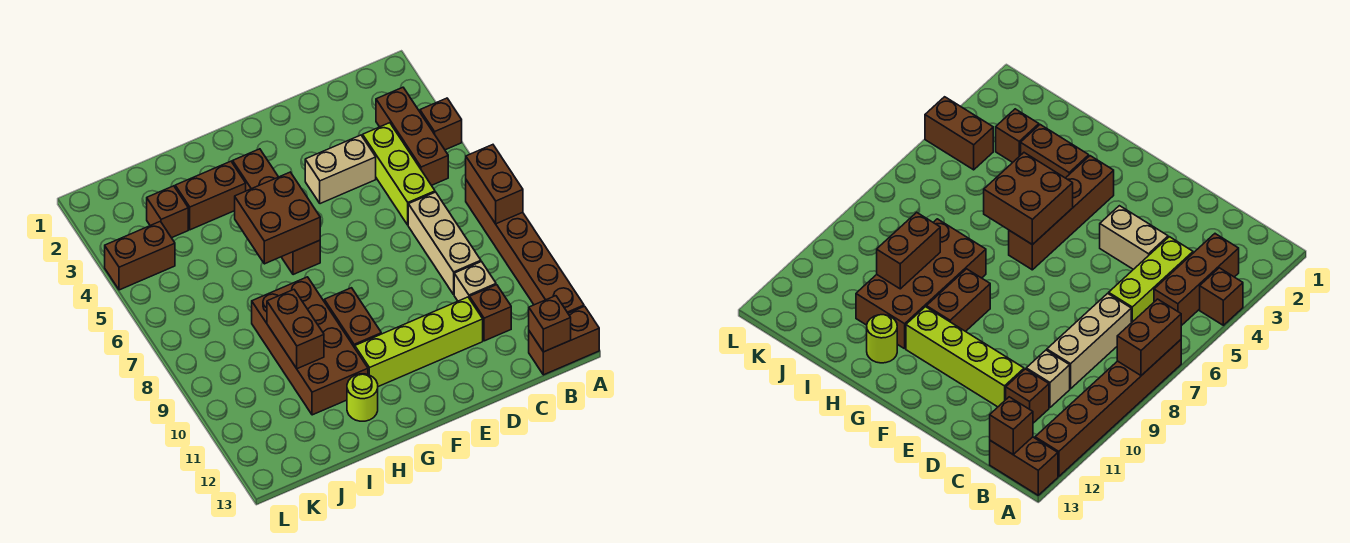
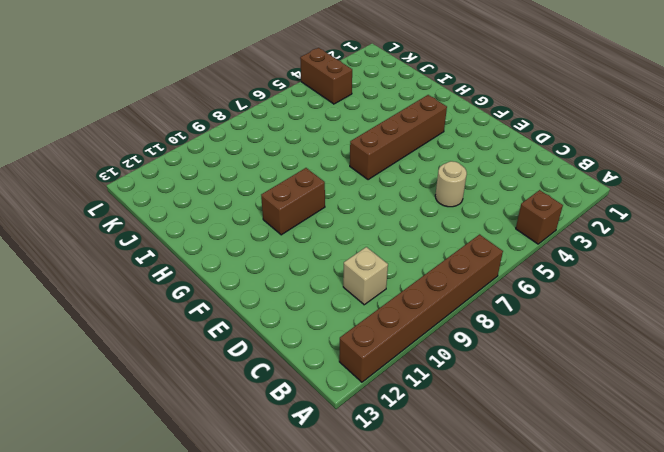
tan 1x1 round brick [435,161,467,207] -> none
none -> brown 1x2 brick [529,306,599,375]
none -> brown 1x3 brick [376,87,448,185]
none -> lime 1x3 brick [363,123,435,225]

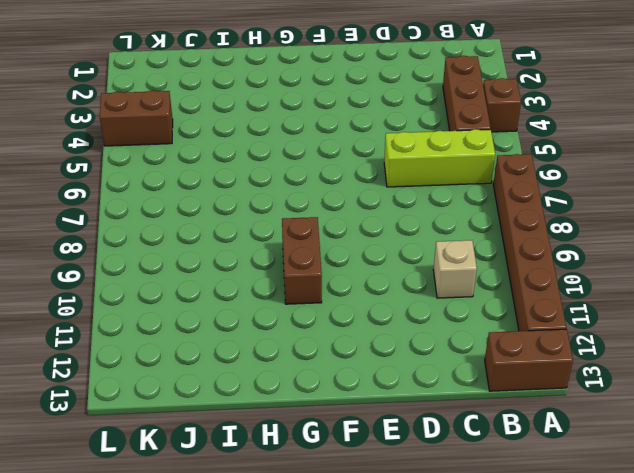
lime 1x3 brick [384,129,495,187] -> lime 1x3 brick turned to [363,123,435,225]
none -> tan 1x3 brick [408,192,481,294]
none -> brown 1x1 brick [470,285,511,341]
none -> tan 1x2 brick [305,135,376,204]

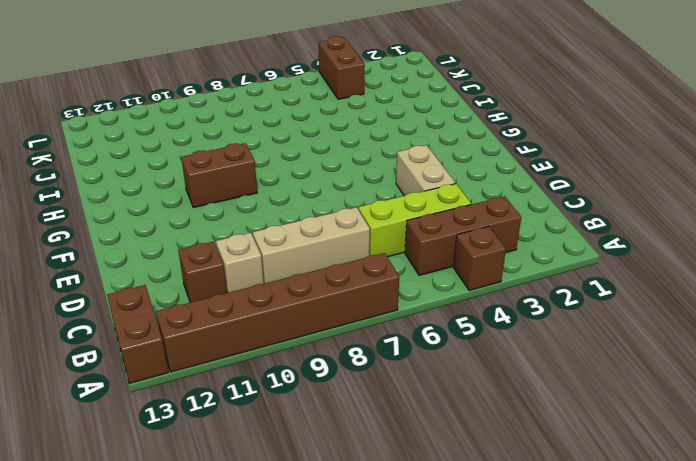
none -> lime 1x4 brick [355,297,483,387]
none -> brown 1x4 brick [233,149,320,275]
none -> brown 1x2 brick [175,161,246,230]

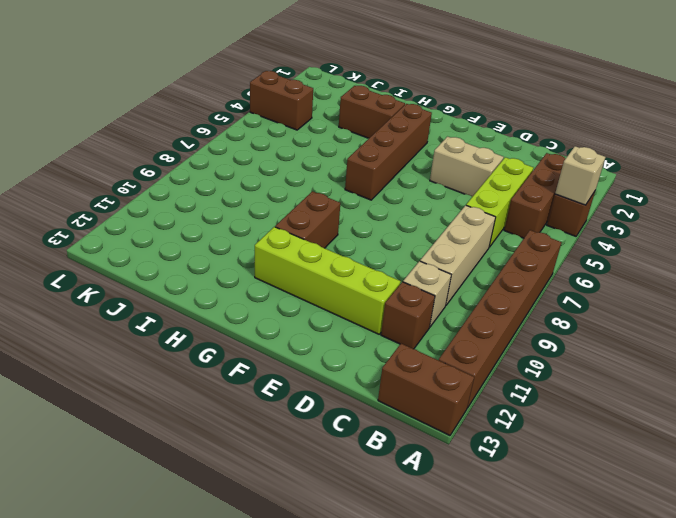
tan 1x1 brick [555,146,605,205] -> none
none -> brown 2x4 brick [252,277,368,415]
none -> lime 1x1 round brick [347,374,378,421]
none -> brown 1x1 brick [147,186,188,238]

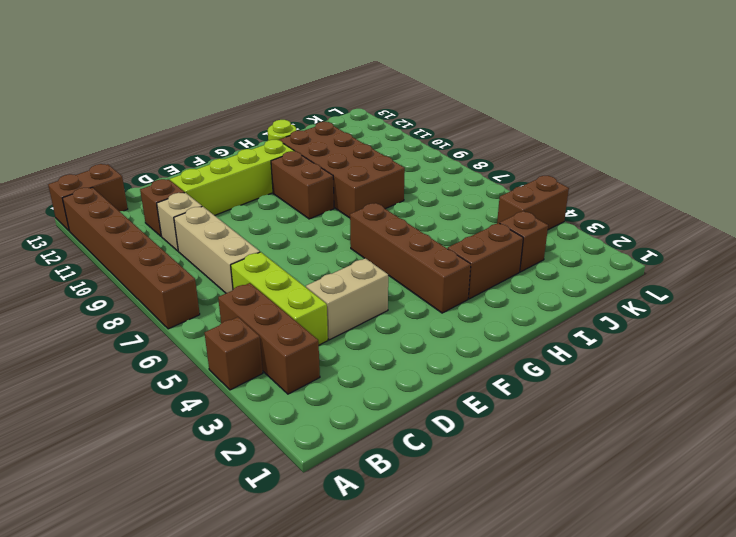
none -> brown 1x2 brick [466,145,523,224]
none -> brown 1x1 brick [529,296,571,352]
none -> brown 2x2 brick [235,172,320,264]

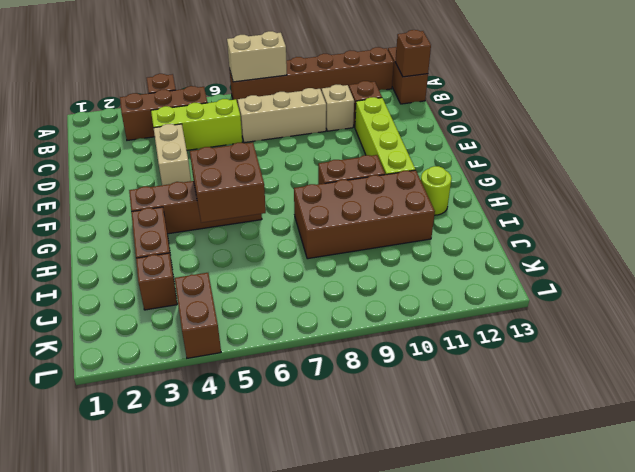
tan 1x2 brick [227,31,287,82] -> brown 1x2 brick [466,145,523,224]
none -> brown 1x2 brick [267,290,324,369]

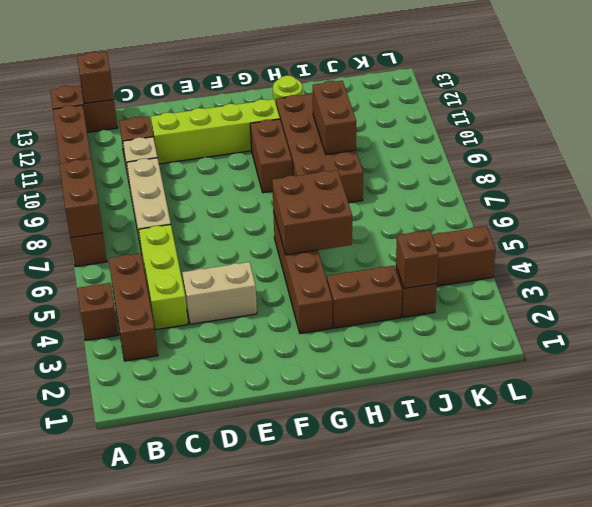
brown 1x1 brick [396,230,439,289] -> none

